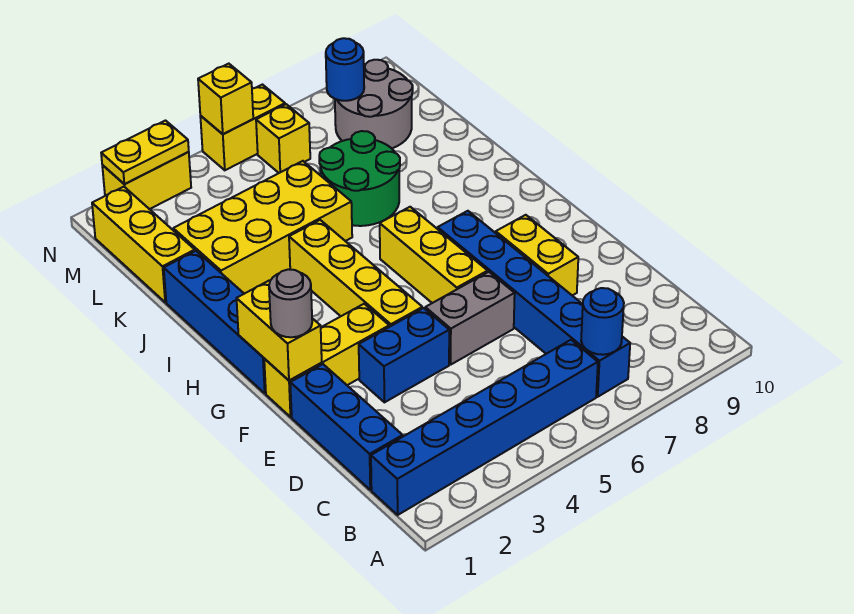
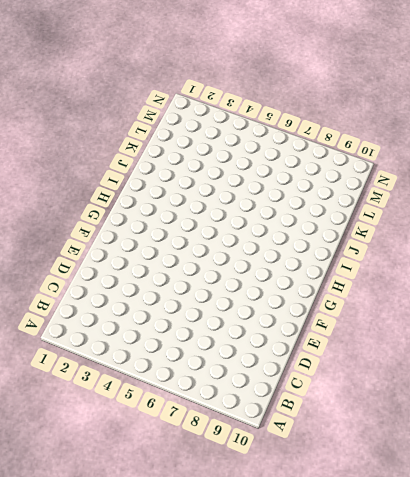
none -> blue 1x6 brick [371,340,598,515]
none -> blue 1x6 brick [438,211,630,397]
none -> blue 1x3 brick [290,364,403,490]

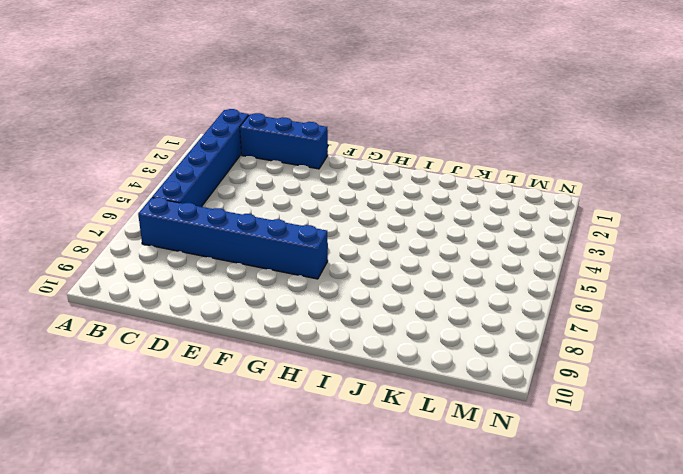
none -> blue 1x2 brick [359,308,449,402]
none -> grey 1x2 brick [425,272,515,365]
none -> yellow 1x2 brick [496,215,578,296]

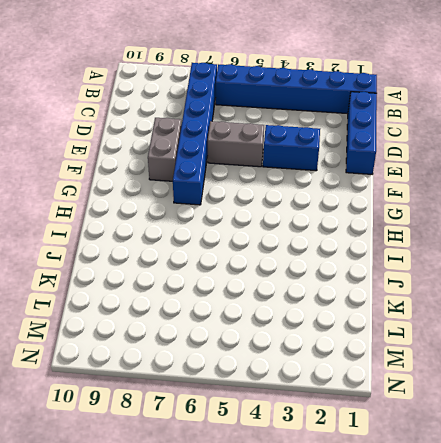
grey 1x2 brick [148,118,182,181] -> yellow 1x2 brick [496,215,578,296]
none -> yellow 1x3 brick [264,304,389,417]
none -> yellow 1x4 brick [289,220,422,327]
none -> yellow 1x3 brick [380,207,488,303]

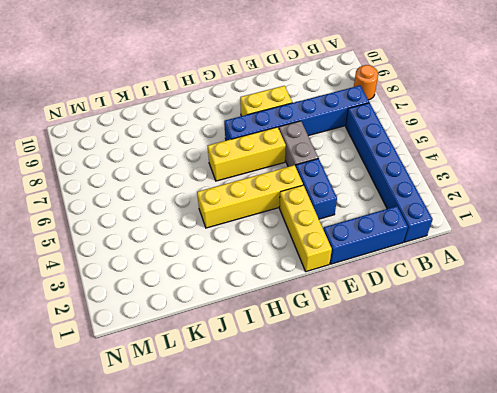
orange 1x1 round brick [354,65,378,100] -> none
none -> blue 1x4 brick [164,251,266,393]
none -> yellow 2x4 brick [173,161,352,294]
none -> green 2x2 round brick [319,131,400,226]

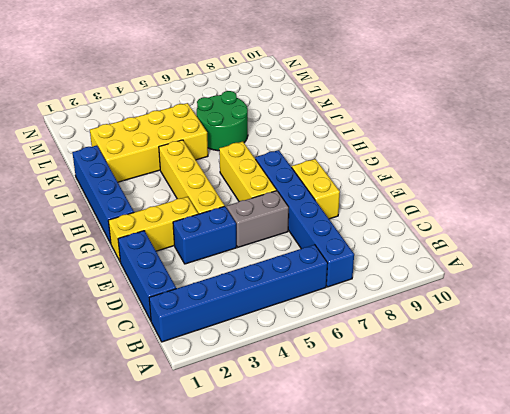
none -> yellow 1x3 brick [92,187,195,302]
none -> grey 2x2 round brick [335,60,413,148]
none -> yellow 1x1 brick [256,104,310,173]

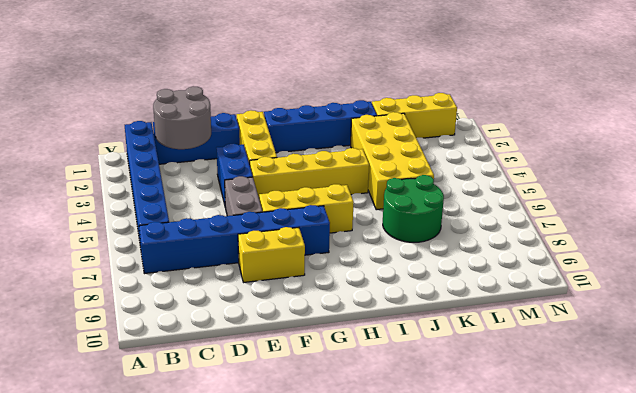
grey 2x2 round brick [153,86,211,149] -> grey 2x2 round brick moved to [335,60,413,148]
none -> yellow 1x1 brick [256,104,310,173]
none -> yellow 1x2 brick [102,152,191,209]
none -> yellow 1x2 brick [200,85,285,170]

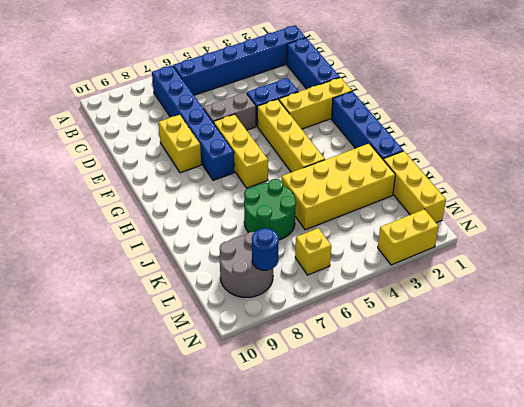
none -> yellow 1x2 brick [200,85,285,170]
none -> blue 1x1 round brick [581,288,624,355]
none -> yellow 1x2 brick [237,280,322,381]

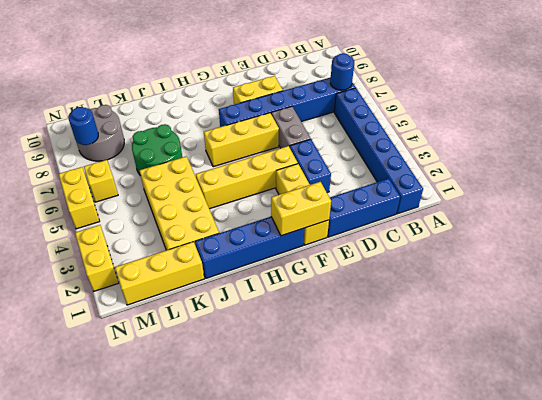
none -> yellow 1x2 plate [101,121,189,184]
none -> yellow 1x1 brick [198,64,253,134]
none -> grey 1x1 round brick [269,269,312,337]

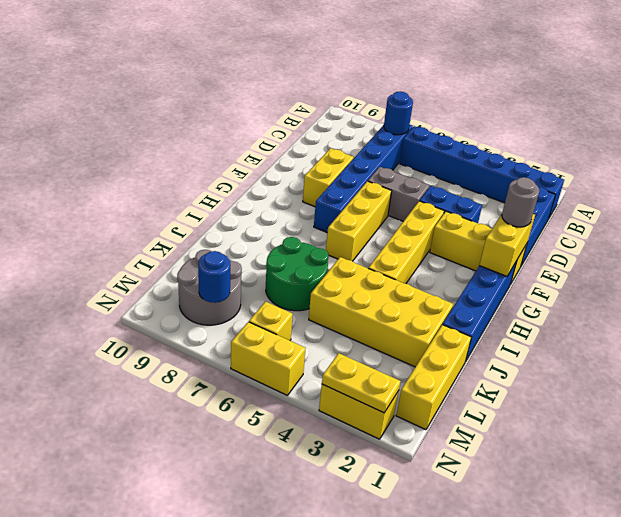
none -> yellow 1x1 brick [198,64,253,134]

